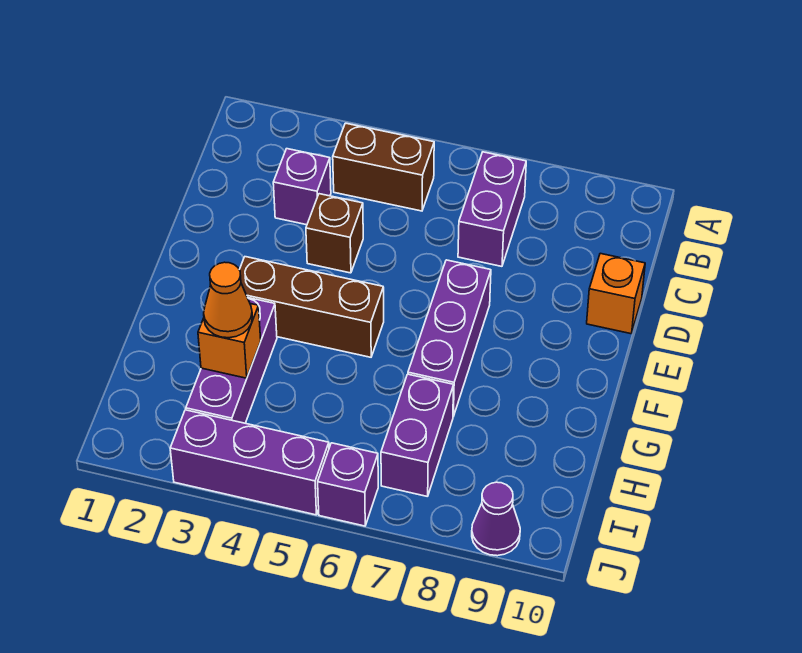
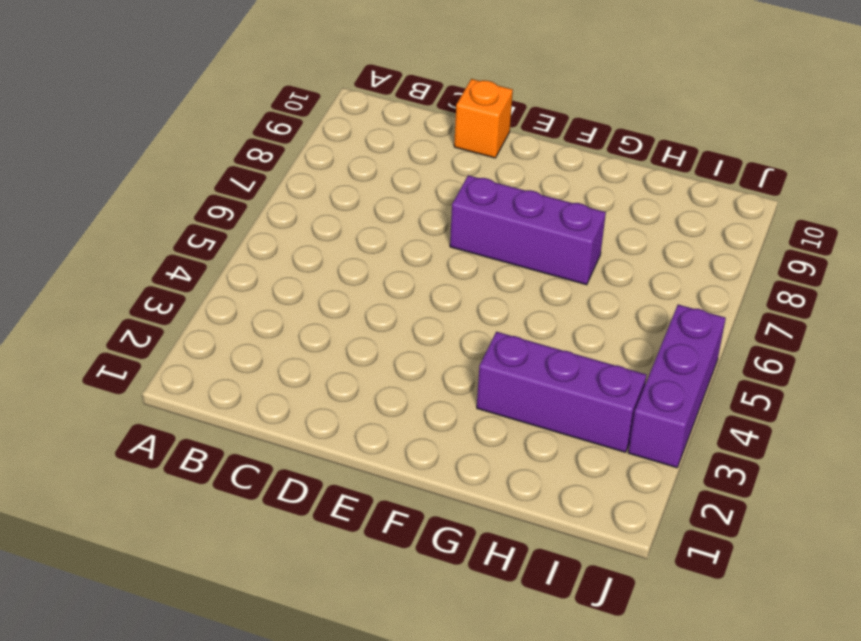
none -> brown 1x2 brick [333,123,434,211]
none -> purple 1x2 brick [458,152,526,266]
none -> purple 1x1 brick [273,149,331,225]

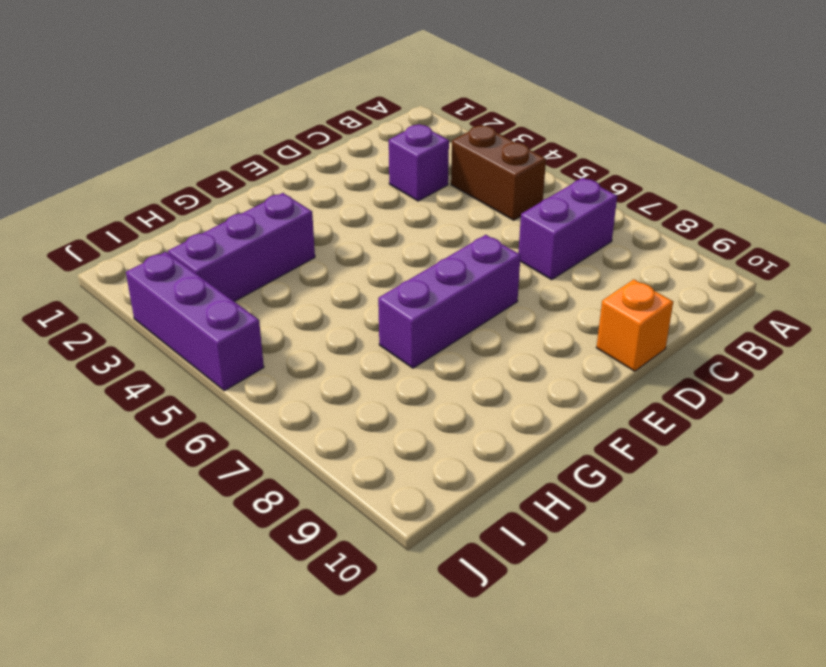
none -> brown 1x1 brick [306,194,363,273]
none -> brown 1x3 brick [239,257,384,357]
none -> purple 1x2 brick [381,374,454,497]

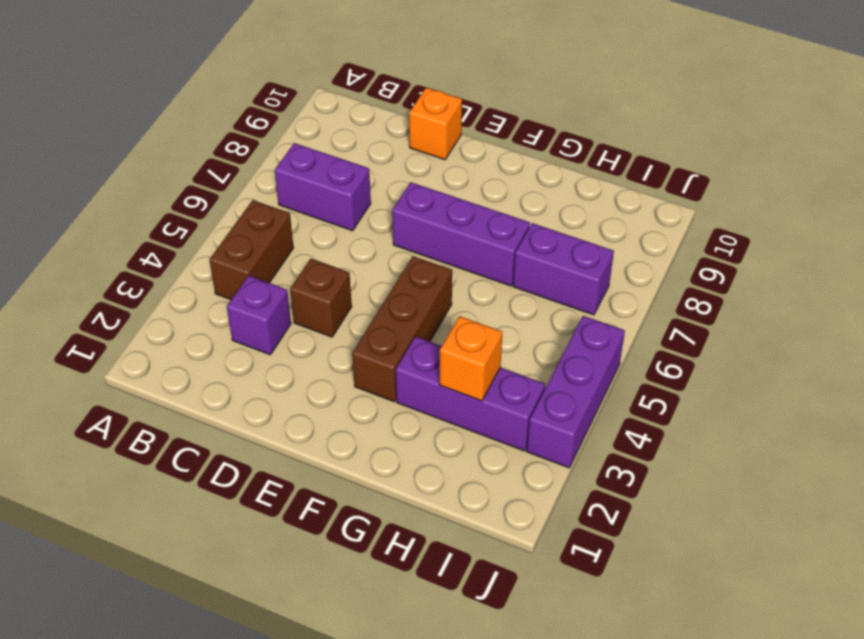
none -> purple 1x1 brick [318,443,378,526]
none -> purple 1x1 cone [472,482,520,556]
none -> orange 1x1 cone [204,262,252,338]

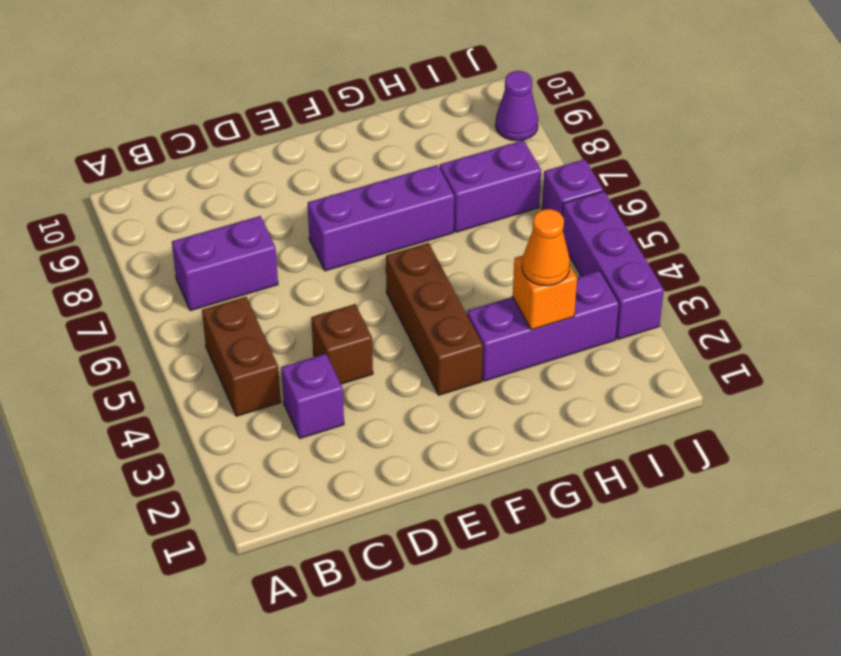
none -> orange 1x1 brick [587,253,645,334]

